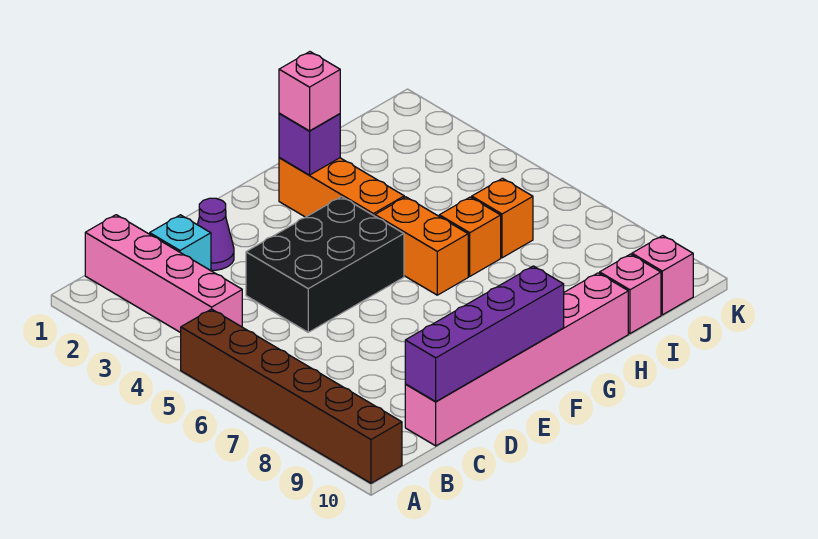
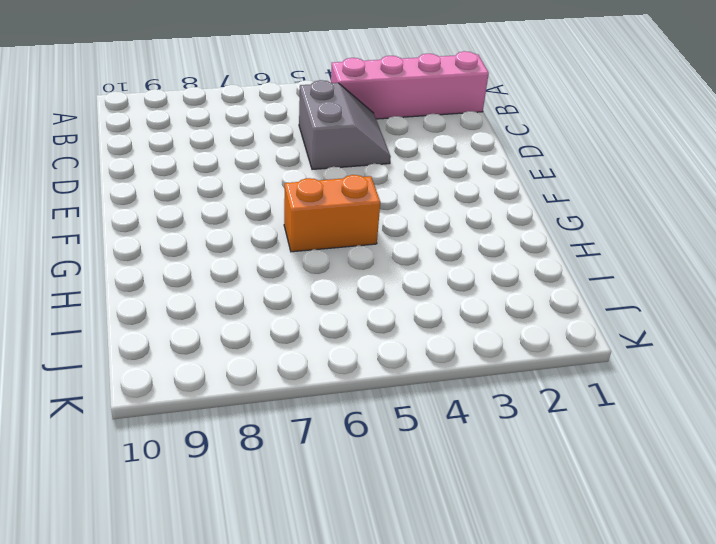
grey 2x2 slope [299,80,391,169] -> black 2x3 brick [246,197,404,332]
none -> brown 1x6 brick [181,309,402,483]
none -> cyan 1x1 brick [150,215,211,271]
none -> pink 1x6 brick [405,273,628,446]

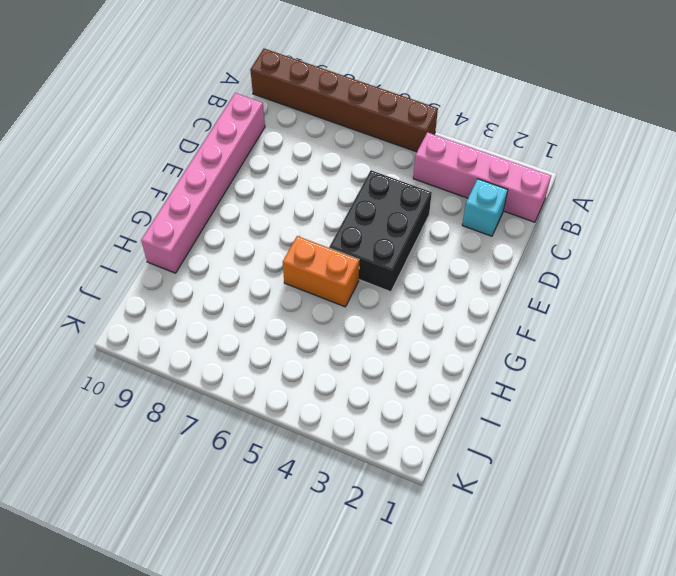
none -> purple 1x1 cone [197,198,234,270]
none -> orange 1x3 brick [279,158,404,217]
none -> orange 1x1 brick [439,197,501,276]

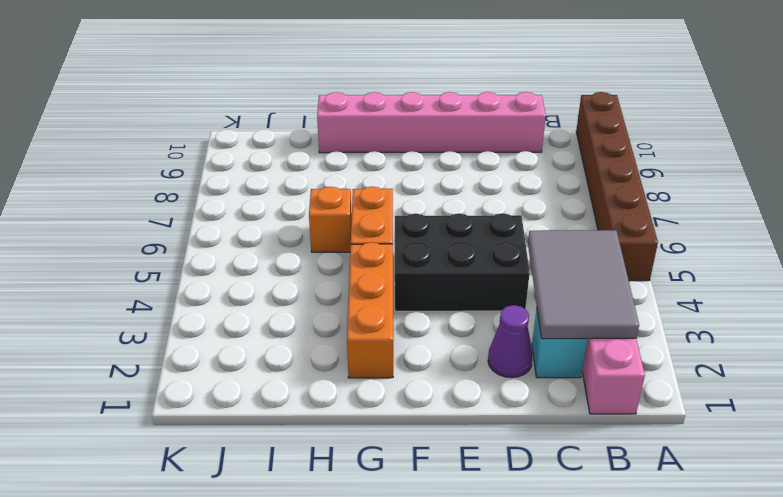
grey 2x3 tile [528,230,639,339] -> none
none -> orange 1x1 brick [472,178,533,258]
none -> pink 1x1 brick [600,254,661,333]
none -> pink 1x1 brick [632,236,693,315]

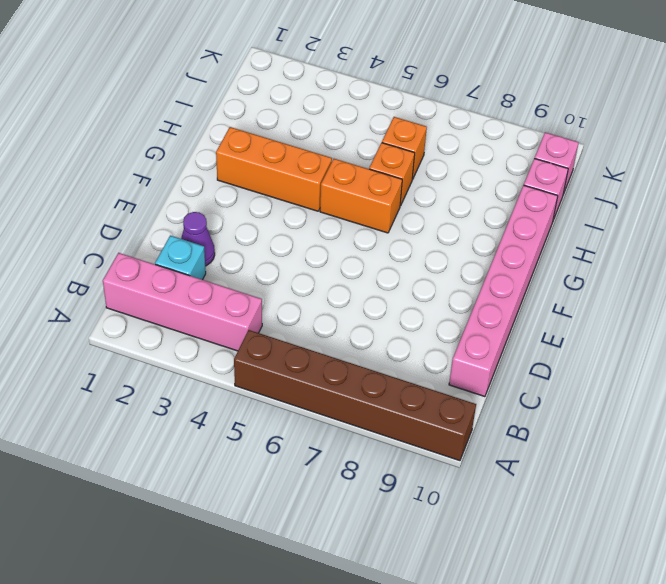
none -> black 2x3 brick [246,197,404,332]
none -> purple 1x4 brick [405,266,564,401]
none -> purple 1x1 brick [279,113,340,175]

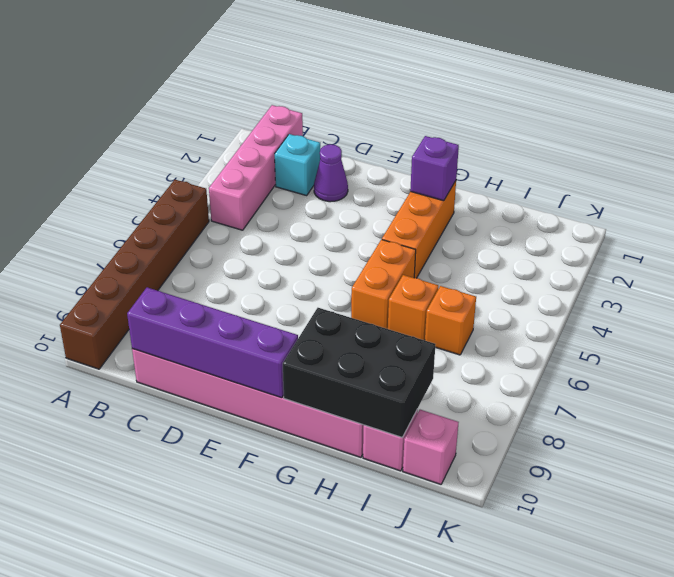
black 2x3 brick [283,308,435,437] -> black 2x3 brick moved to [246,197,404,332]
none -> pink 1x1 brick [279,52,340,131]

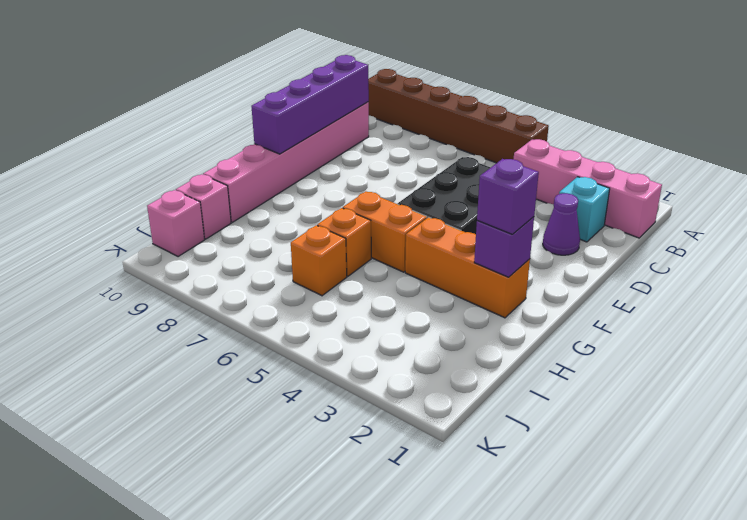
purple 1x1 brick [477,159,539,234] -> pink 1x1 brick [279,52,340,131]

